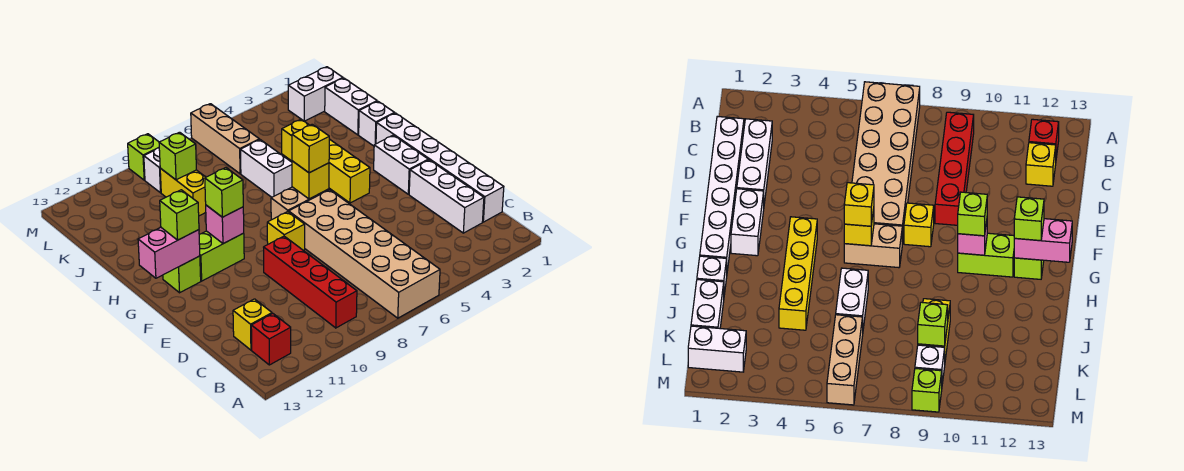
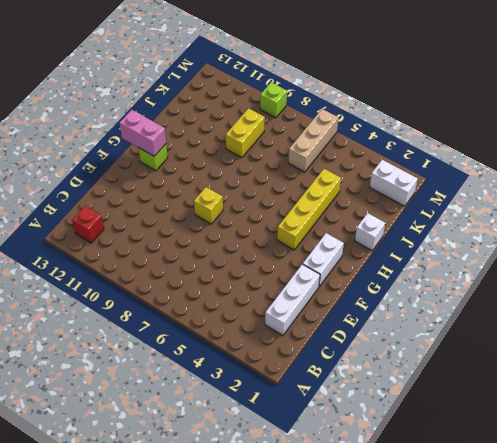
none -> tan 2x6 brick [289,190,440,318]
none -> red 1x4 brick [264,236,357,328]
none -> white 1x6 brick [376,113,504,222]

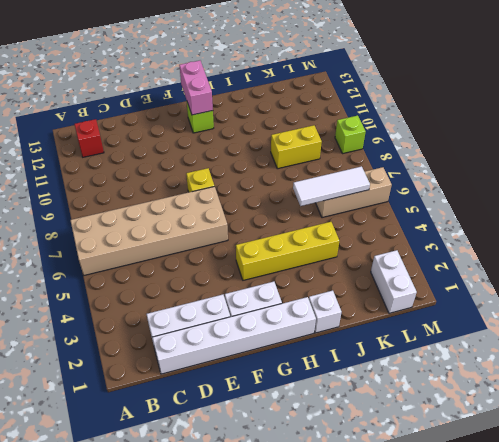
white 1x3 tile [293,166,370,206] -> none
none -> red 1x4 brick [264,236,357,328]
none -> yellow 1x1 brick [233,299,272,350]
none -> tan 1x2 brick [271,187,329,220]

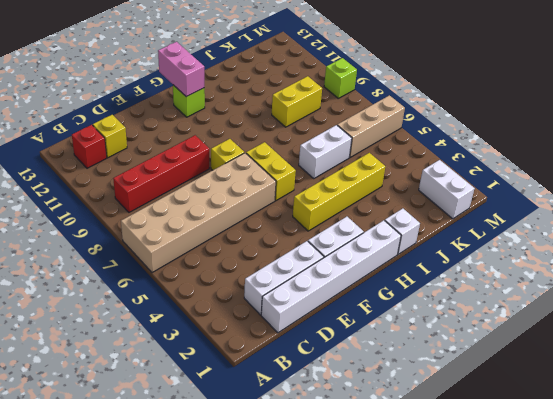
yellow 1x2 brick [246,142,296,201] -> tan 1x2 brick [271,187,329,220]
none -> lime 1x2 brick [199,231,244,281]
none -> white 1x2 brick [325,78,377,135]
none -> white 1x1 brick [144,148,161,193]

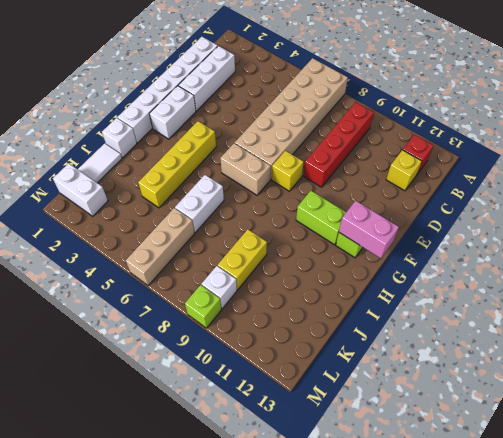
white 1x2 tile [78,143,122,183] -> white 1x2 brick [325,78,377,135]
none -> yellow 1x1 brick [292,161,329,199]
none -> pink 1x1 brick [206,205,244,244]
none -> lime 1x1 brick [159,132,196,180]

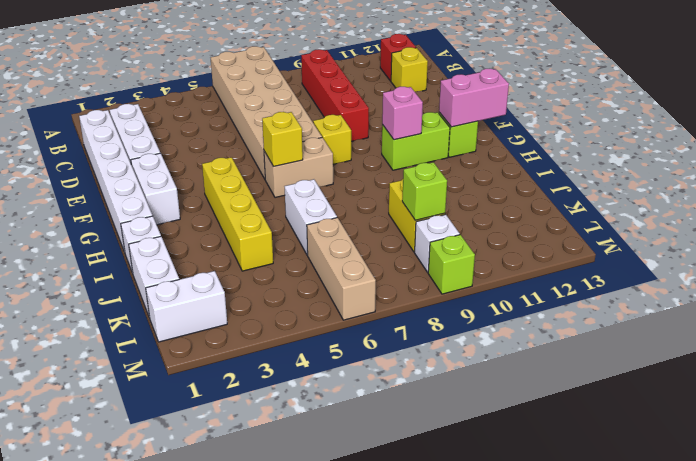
none -> yellow 1x1 brick [292,124,329,173]
none -> lime 1x1 brick [205,168,243,217]
none -> lime 1x1 brick [160,190,199,240]

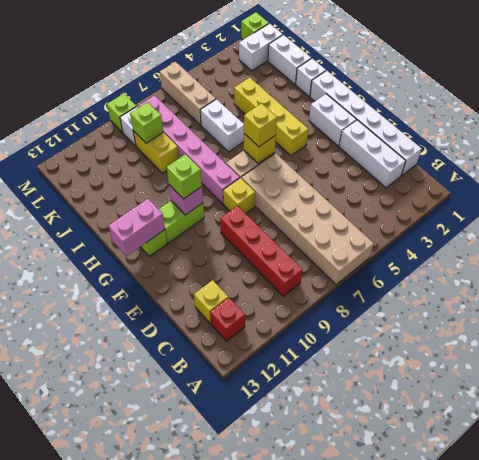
pink 1x6 brick [138,95,240,204] -> none
lime 1x1 brick [241,12,269,40] -> lime 1x1 brick moved to [160,190,199,240]

